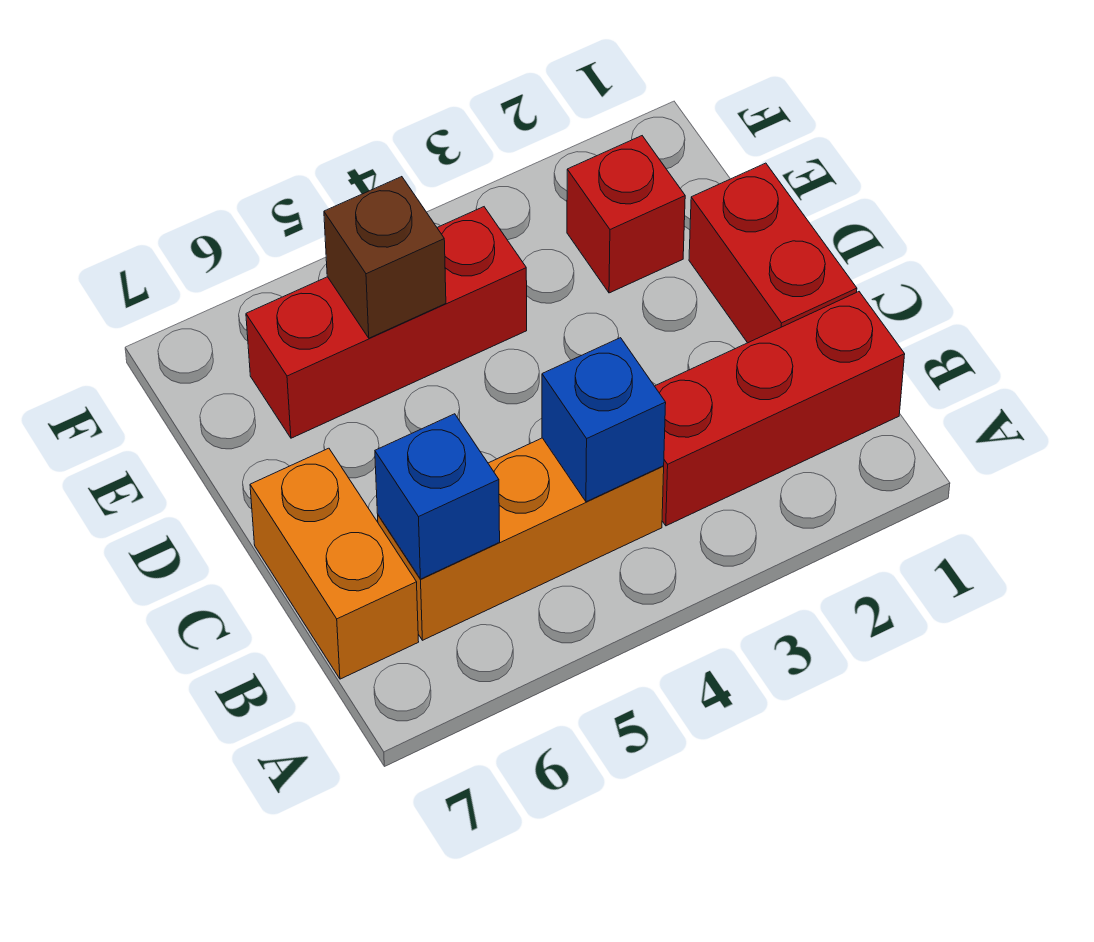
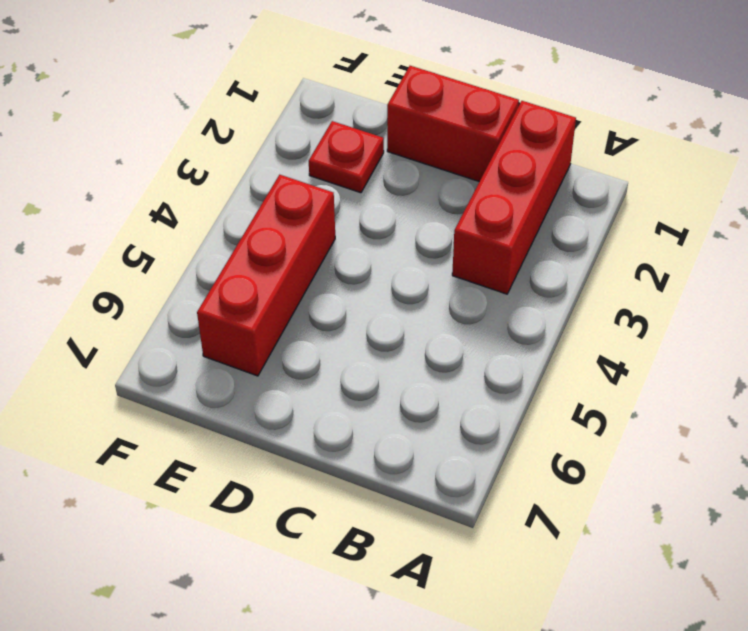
red 1x1 plate [309,121,384,193] -> red 1x1 brick [567,136,685,293]
none -> orange 1x3 brick [378,438,664,640]
none -> orange 1x2 brick [250,448,419,679]

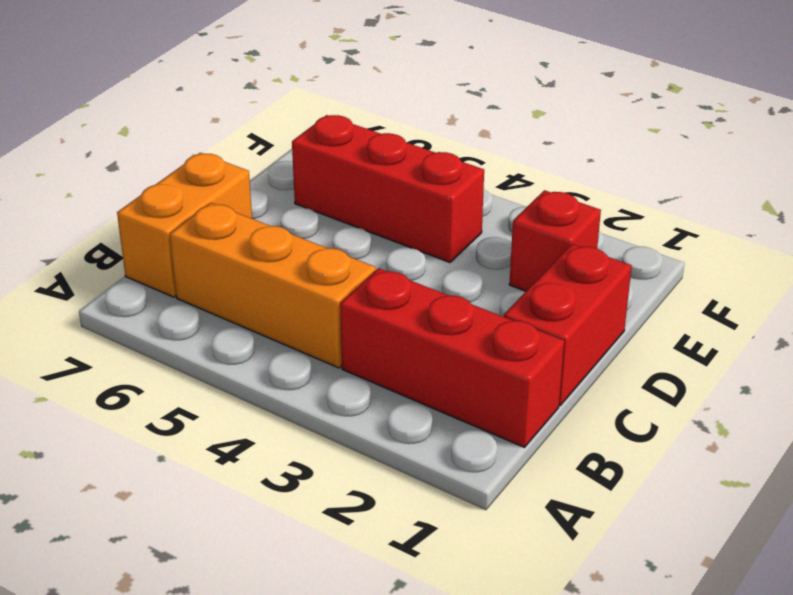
none -> blue 1x1 brick [542,338,666,502]
none -> blue 1x1 brick [375,414,500,579]

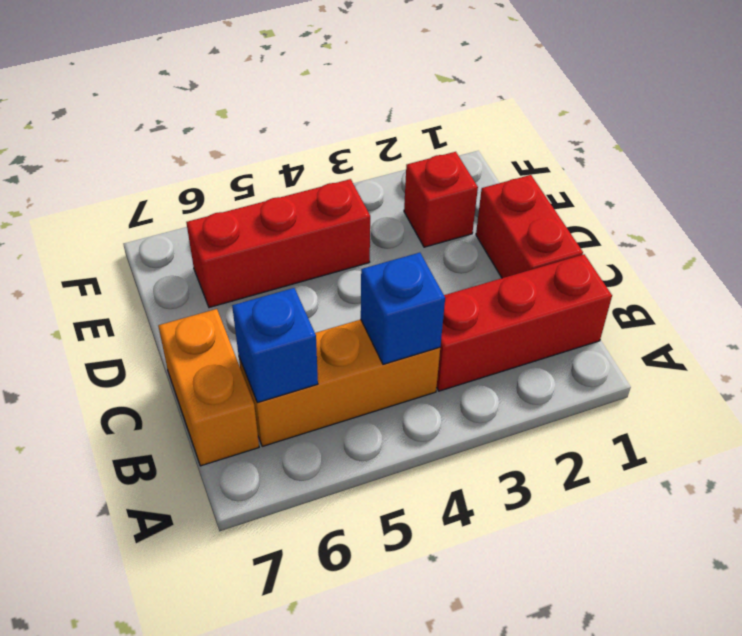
none -> brown 1x1 brick [324,177,446,338]

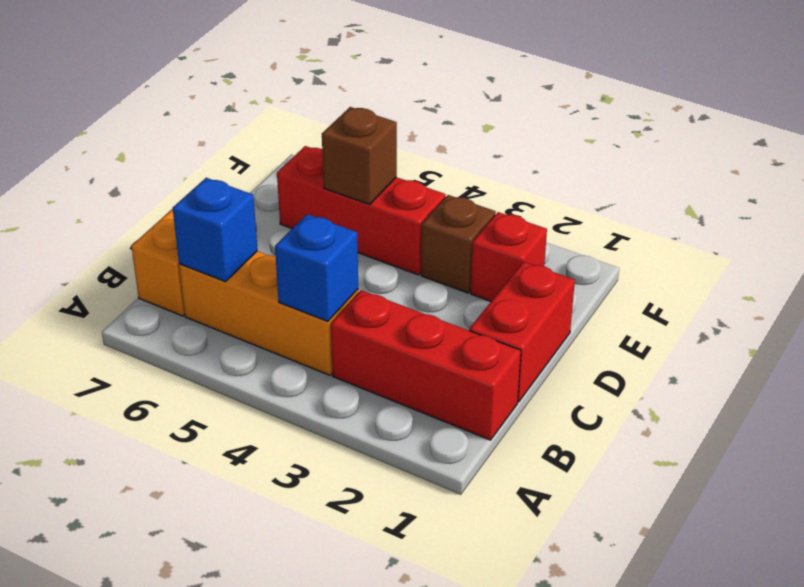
brown 1x1 brick [421,195,496,293] -> none

